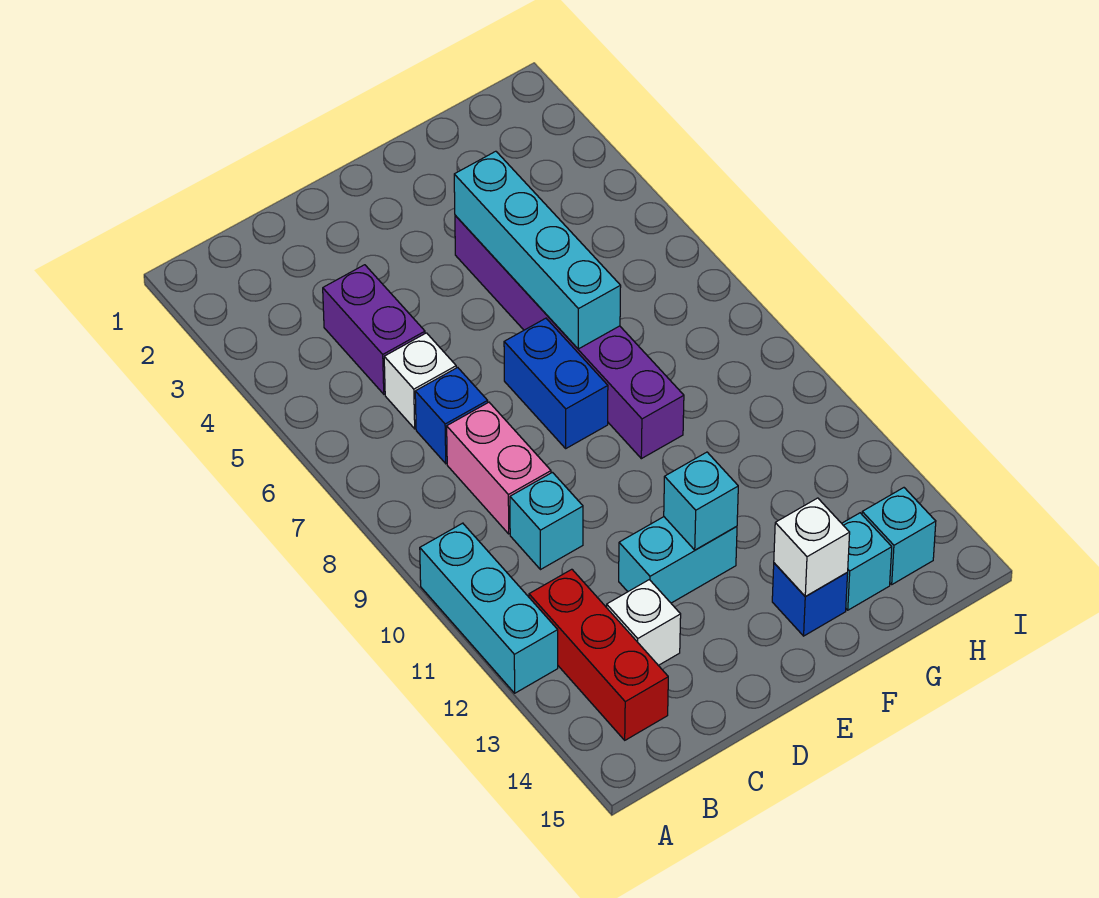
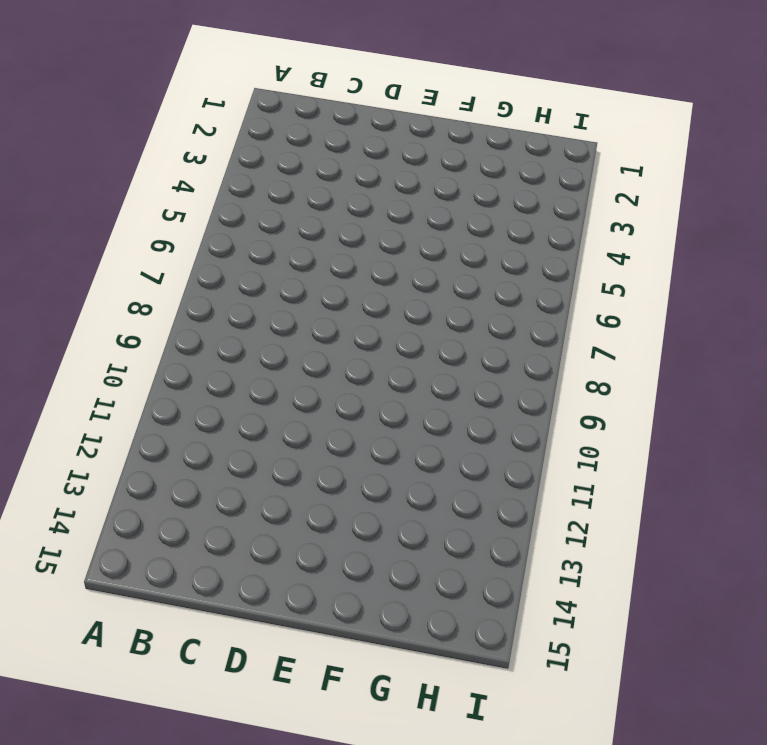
none -> cyan 1x3 brick [420,523,558,693]
none -> red 1x3 brick [529,569,668,740]
none -> purple 1x2 brick [323,265,425,394]

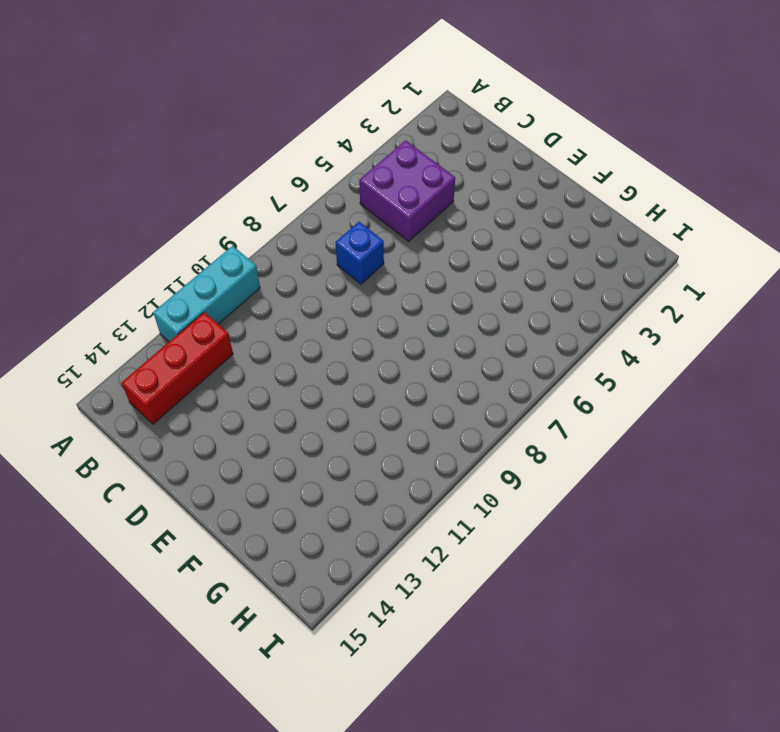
purple 2x2 brick [359,140,455,241] -> purple 1x2 brick [323,265,425,394]
none -> white 1x1 brick [384,333,456,429]
none -> pink 1x2 brick [447,402,551,534]
none -> cyan 1x1 brick [510,472,583,570]

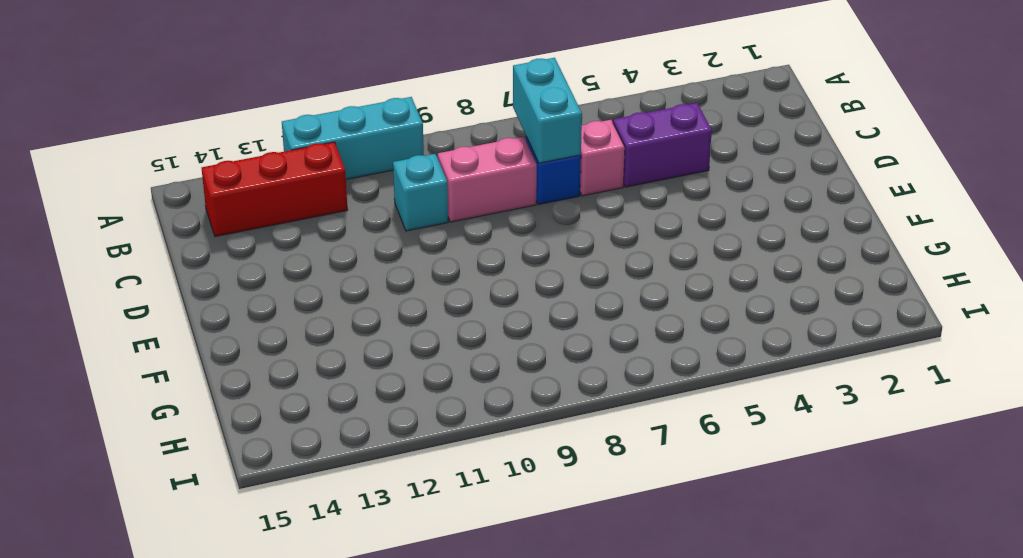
cyan 1x2 brick [513,58,582,163] -> cyan 1x2 brick moved to [619,517,737,603]
pink 1x1 brick [580,120,625,196] -> white 1x1 brick [384,333,456,429]
none -> white 1x1 brick [607,580,681,665]
none -> blue 1x2 brick [504,318,608,448]
none -> purple 1x6 brick [455,215,684,459]

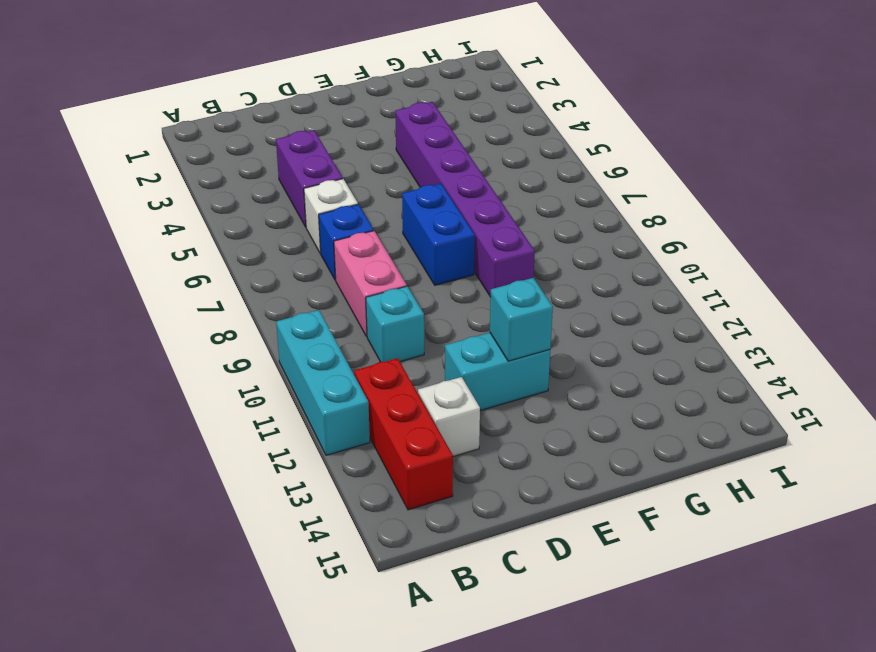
none -> blue 1x1 brick [772,563,848,636]
none -> cyan 1x1 brick [842,513,892,610]
none -> cyan 1x1 brick [862,488,936,584]

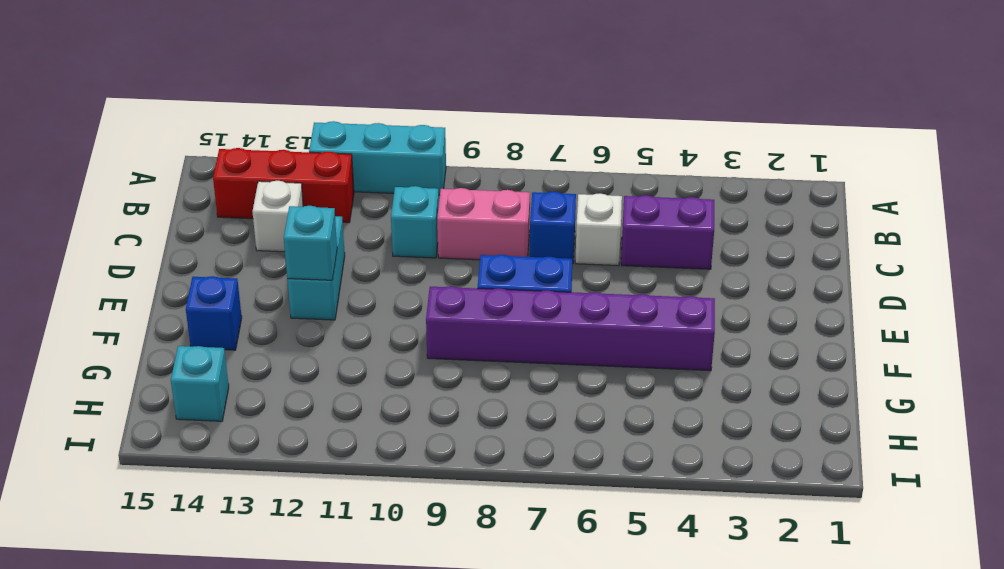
none -> cyan 1x1 brick [842,513,892,610]
none -> cyan 1x4 brick [454,151,621,349]
none -> white 1x1 brick [774,498,850,597]

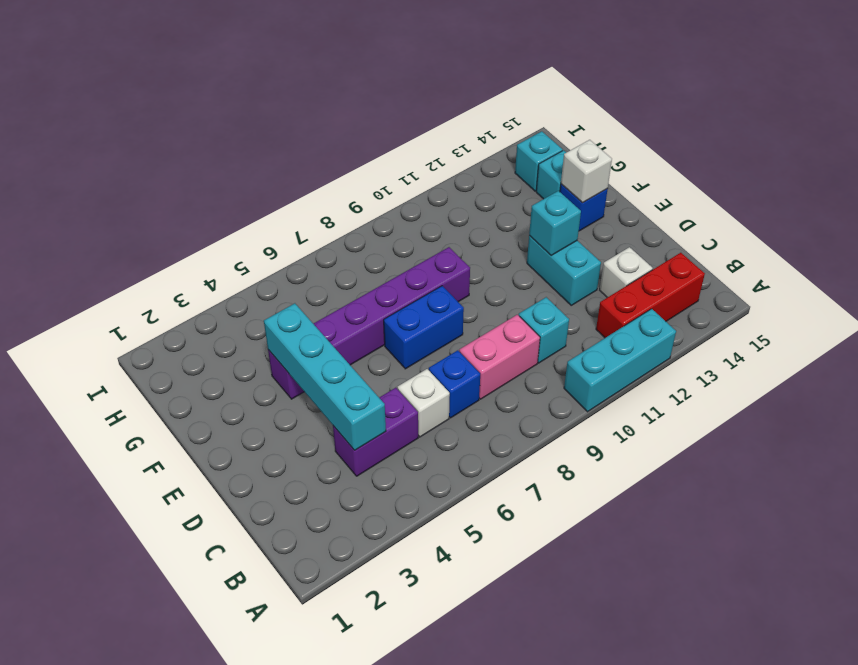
cyan 1x4 brick [264,303,386,450] -> cyan 1x4 brick turned to [454,151,621,349]

